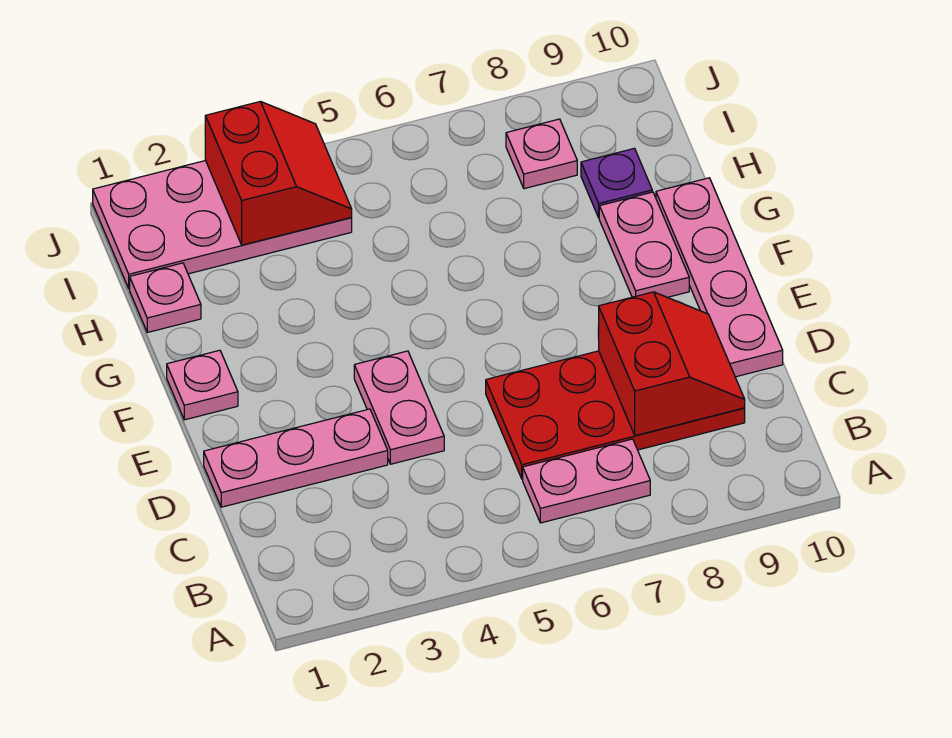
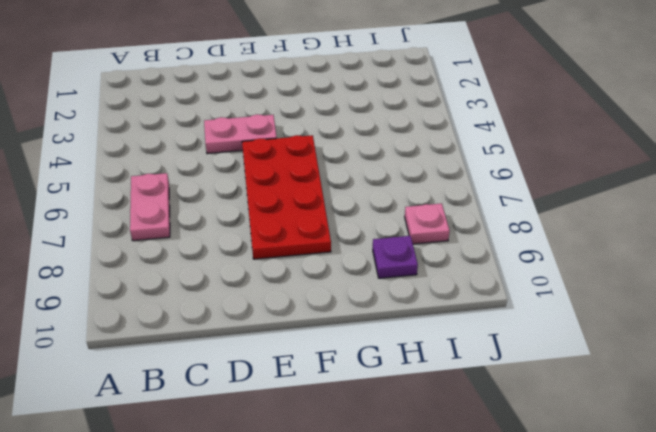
red 2x4 plate [242,135,331,259] -> red 2x4 plate moved to [486,351,745,479]
none -> pink 1x3 plate [204,409,388,507]
none -> pink 1x4 plate [656,178,783,377]
none -> pink 1x1 plate [167,350,238,420]

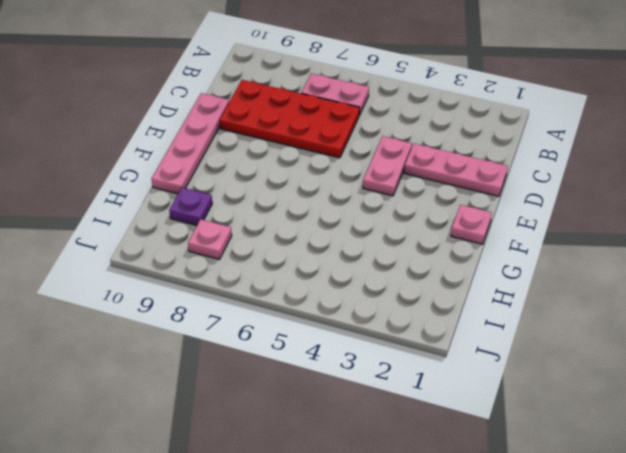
none -> pink 1x2 plate [599,192,689,297]
none -> pink 1x1 plate [130,263,201,332]
none -> pink 2x4 plate [93,161,352,289]

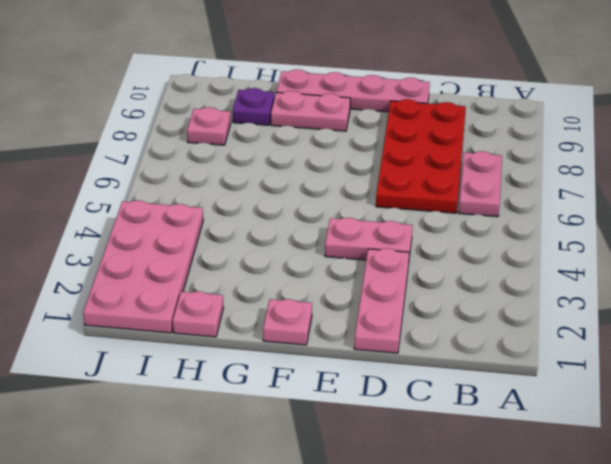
none -> red 2x2 slope [599,292,745,436]
none -> red 2x2 slope [205,102,352,245]

